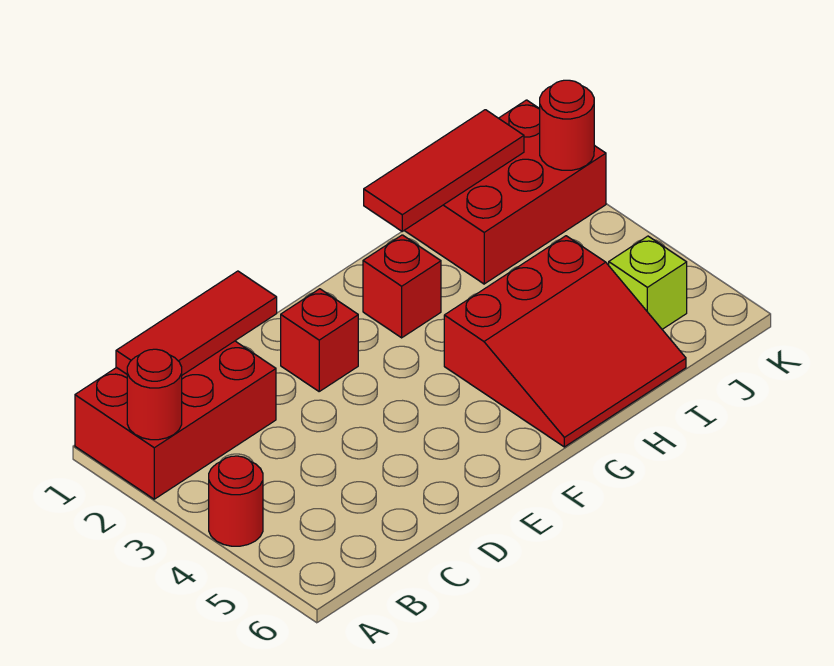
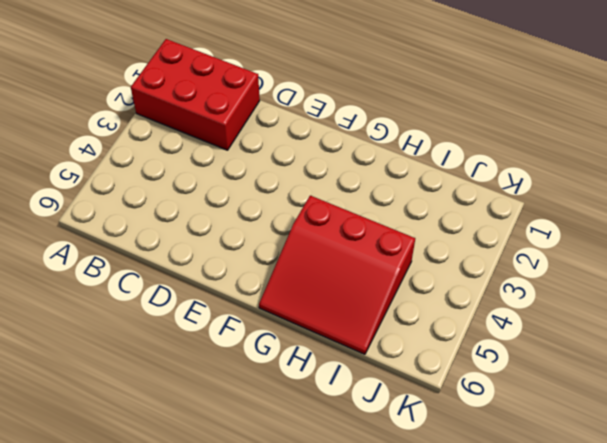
none -> red 1x1 round brick [209,456,263,546]
none -> red 1x1 brick [281,289,358,391]

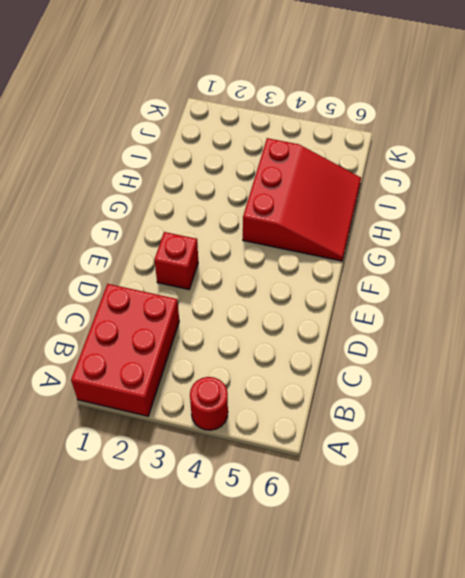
none -> red 1x1 brick [363,235,441,338]
none -> red 2x3 brick [405,100,606,284]

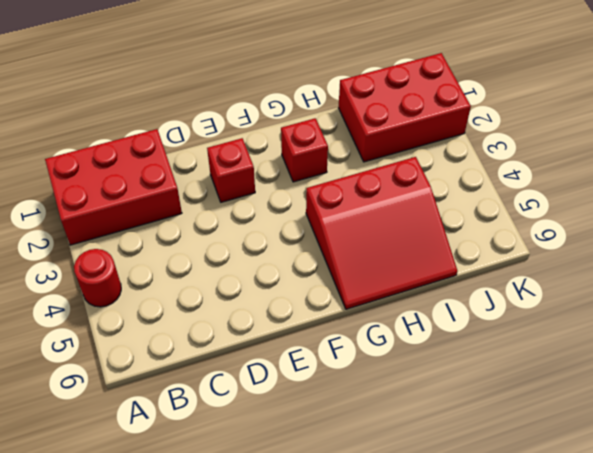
none -> lime 1x1 brick [609,236,687,329]
none -> red 1x1 round brick [127,349,182,440]

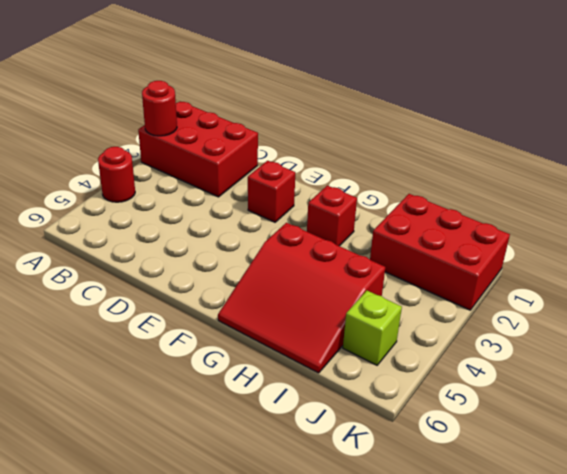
none -> red 1x3 tile [116,271,277,375]
none -> red 1x3 tile [364,110,524,231]

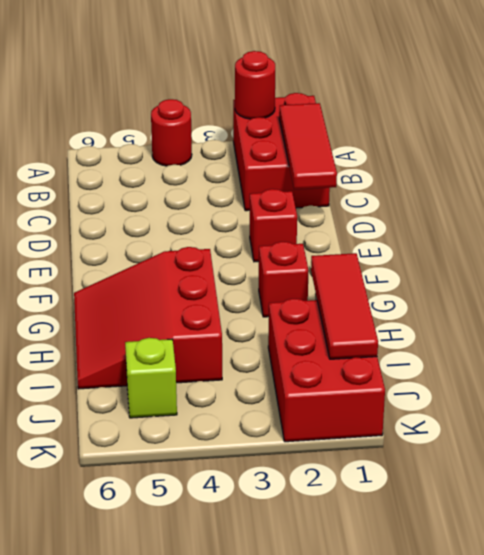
none -> red 1x1 round brick [540,80,594,170]

